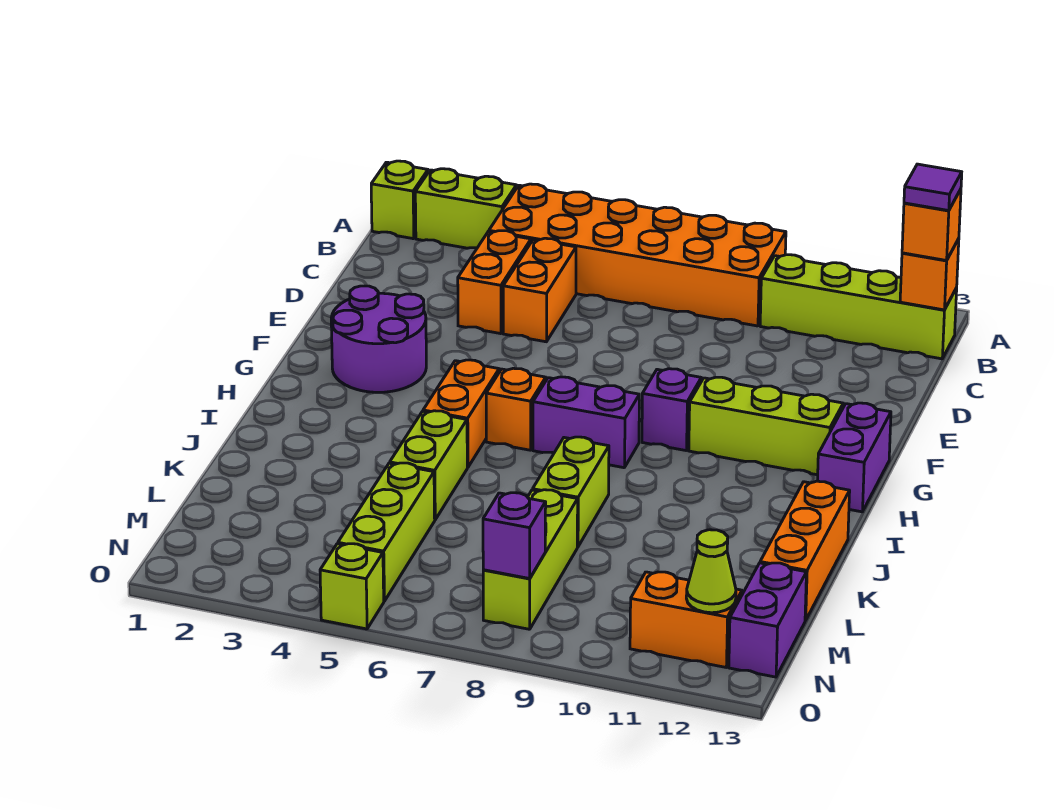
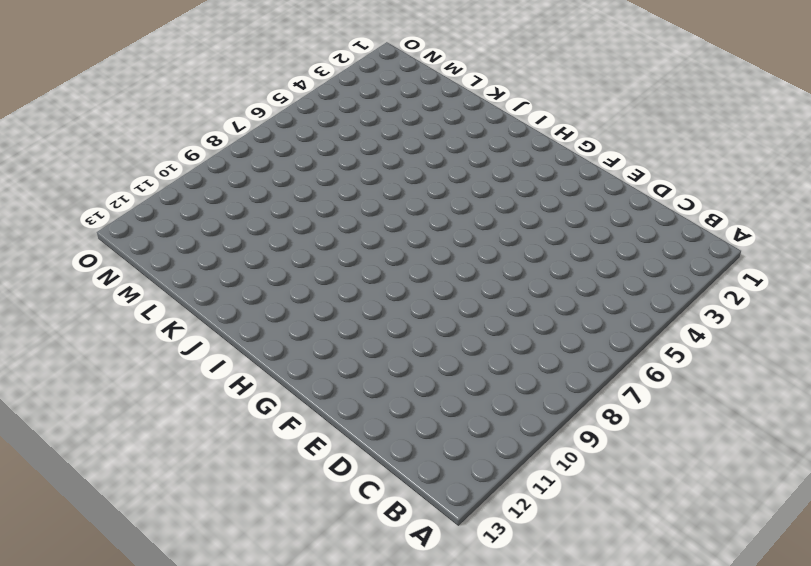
none -> lime 1x1 brick [371,161,428,239]
none -> lime 1x2 brick [415,169,516,248]
none -> orange 2x6 brick [489,184,786,326]

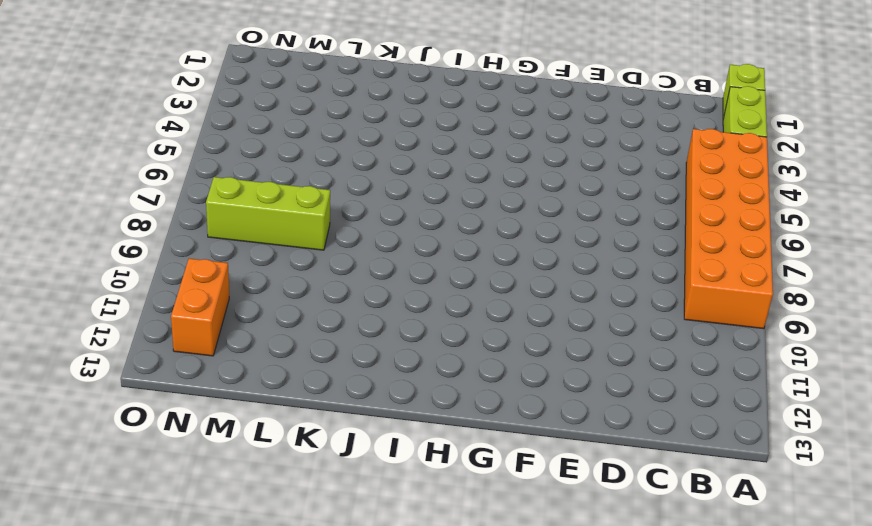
none -> lime 1x4 brick [760,255,957,359]
none -> orange 1x2 brick [458,231,531,334]
none -> orange 1x2 brick [503,238,576,342]

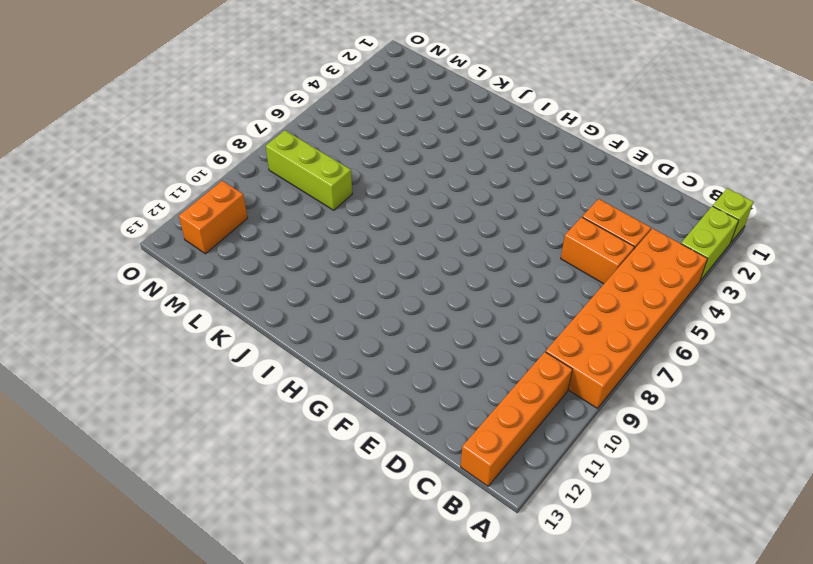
orange 1x4 brick [461,352,572,486] -> lime 1x4 brick [760,255,957,359]
none -> purple 2x2 round brick [331,286,426,392]
none -> purple 1x1 brick [642,369,701,451]
none -> lime 1x3 brick [689,377,843,475]

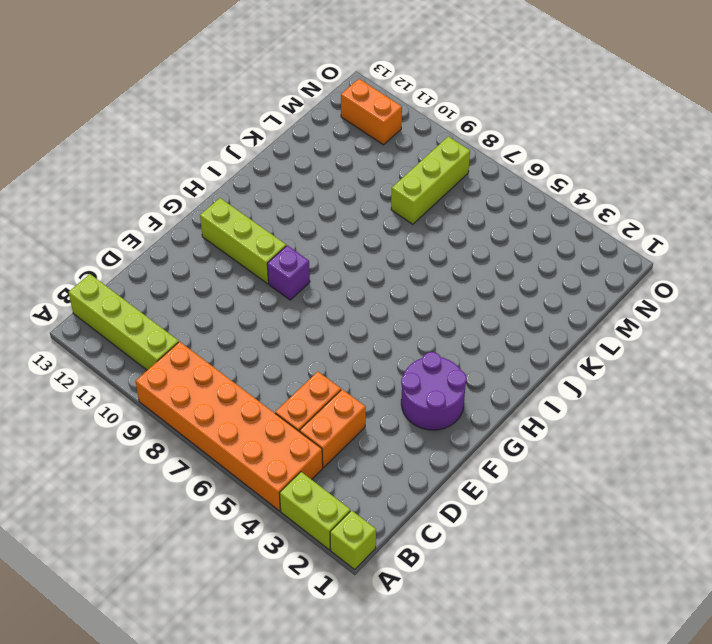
none -> purple 1x2 brick [818,403,891,512]
none -> orange 1x2 brick [423,360,499,467]
none -> orange 1x1 brick [486,368,546,450]

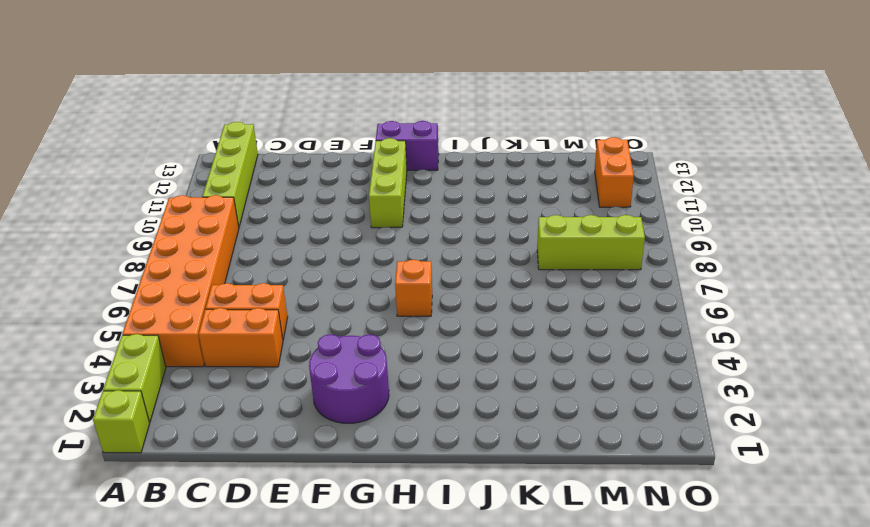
none -> purple 1x1 brick [642,369,701,451]
none -> orange 1x2 brick [423,360,499,467]
none -> purple 1x2 brick [533,377,639,468]

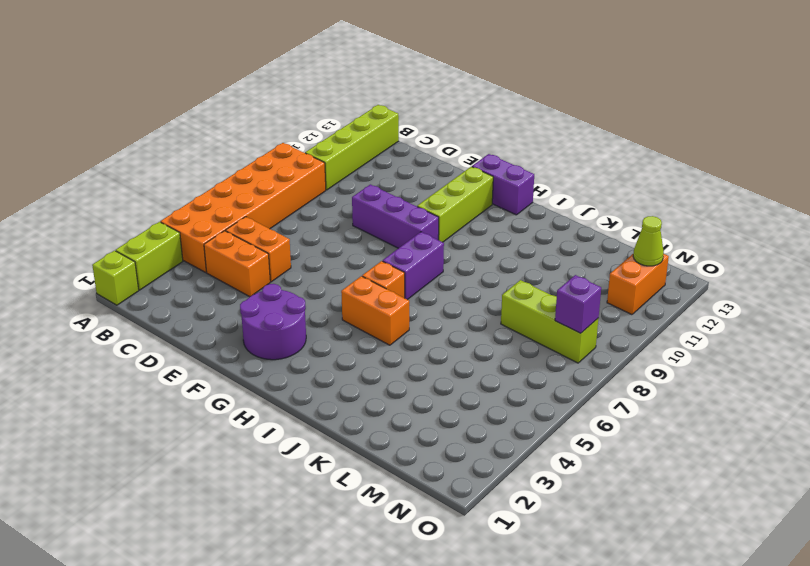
purple 1x3 brick [352,184,439,248] -> purple 1x1 brick [642,369,701,451]
none -> lime 1x2 brick [390,411,467,520]
none -> lime 1x2 brick [533,437,609,547]
none -> orange 1x3 brick [760,481,850,621]

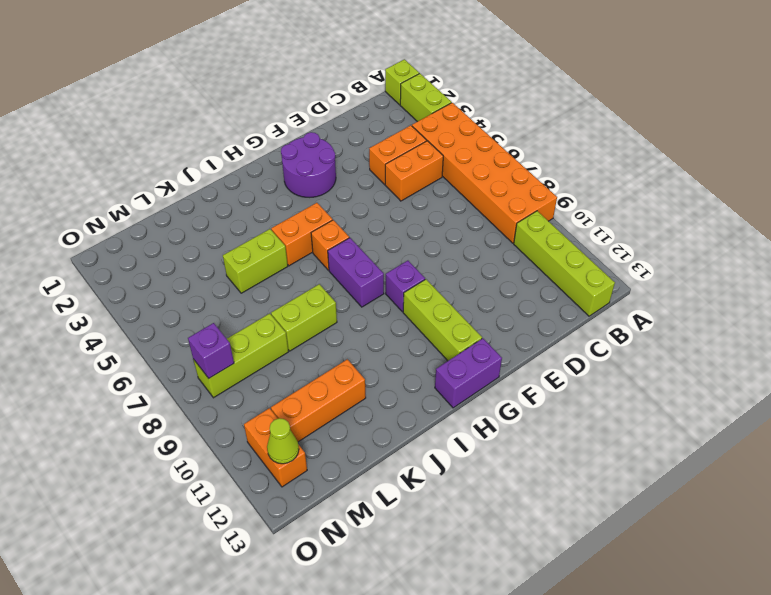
orange 1x3 brick [271,359,366,442] -> orange 1x3 brick moved to [760,481,850,621]
none -> lime 1x3 brick [338,463,435,601]
none -> purple 1x2 brick [729,563,806,677]
none -> lime 1x1 brick [320,544,384,629]

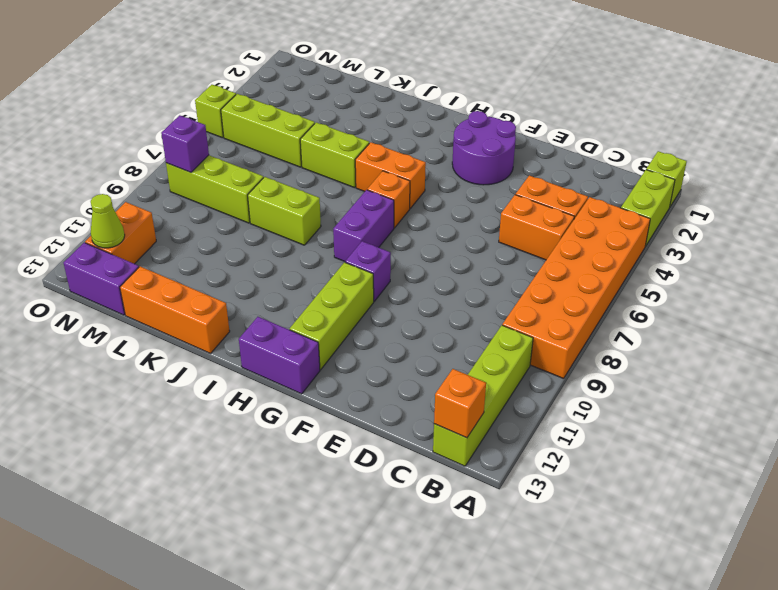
none -> orange 1x1 brick [902,189,961,260]
none -> purple 1x1 tile [904,164,962,211]

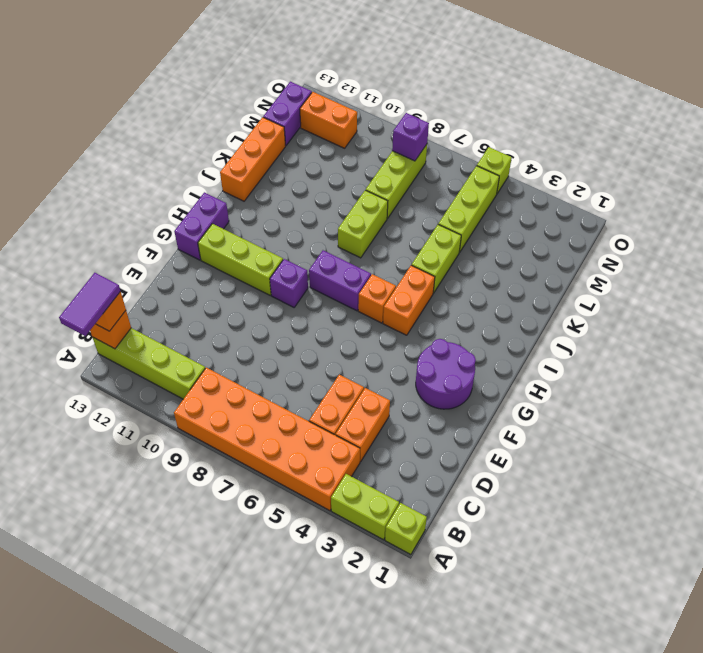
purple 1x2 tile [59,273,121,336] -> purple 1x1 tile [904,164,962,211]
none -> lime 1x1 cone [686,530,736,613]

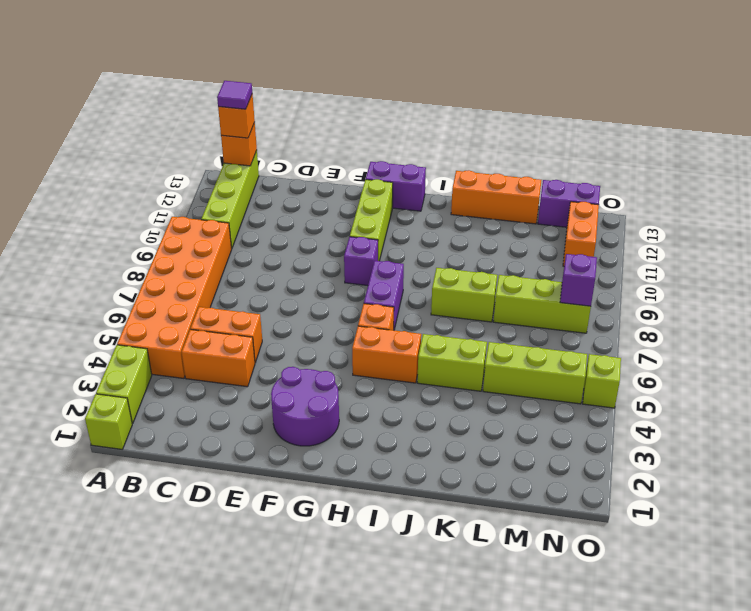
none -> lime 1x1 cone [686,530,736,613]

